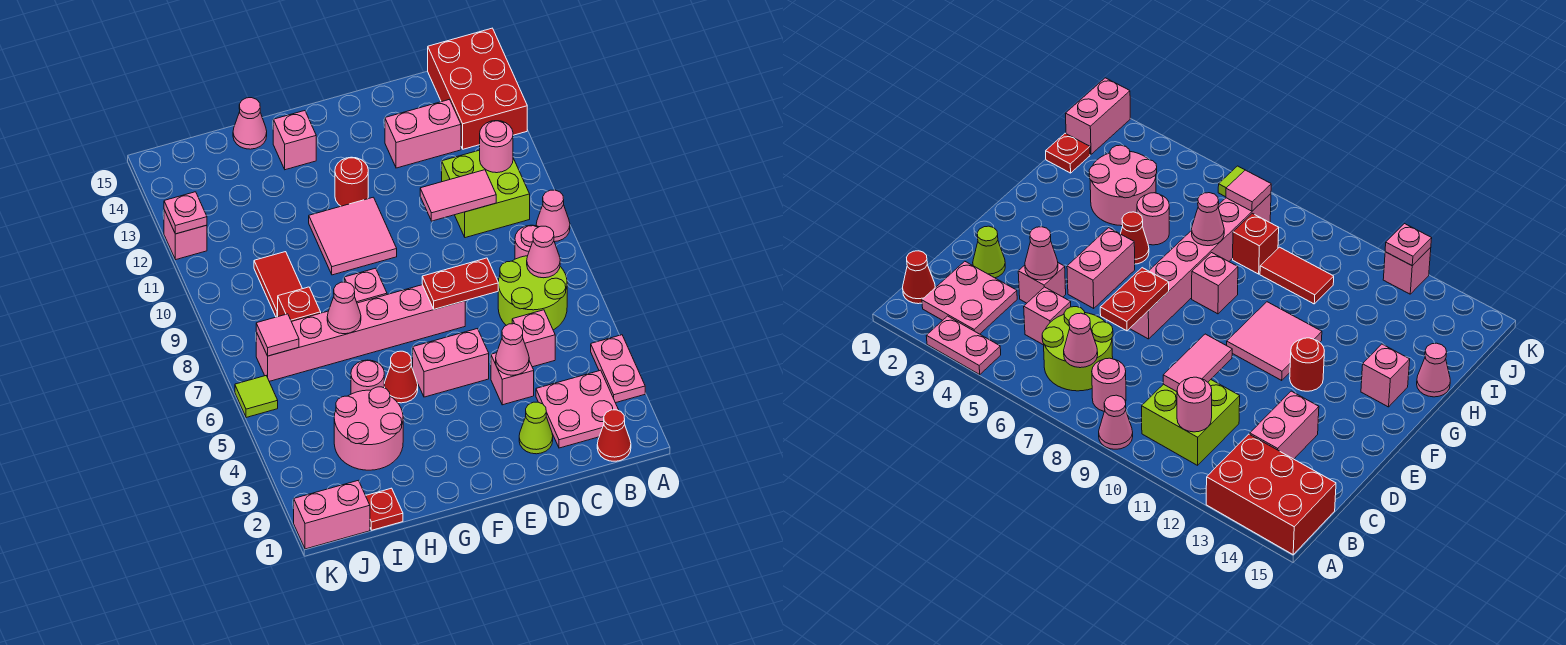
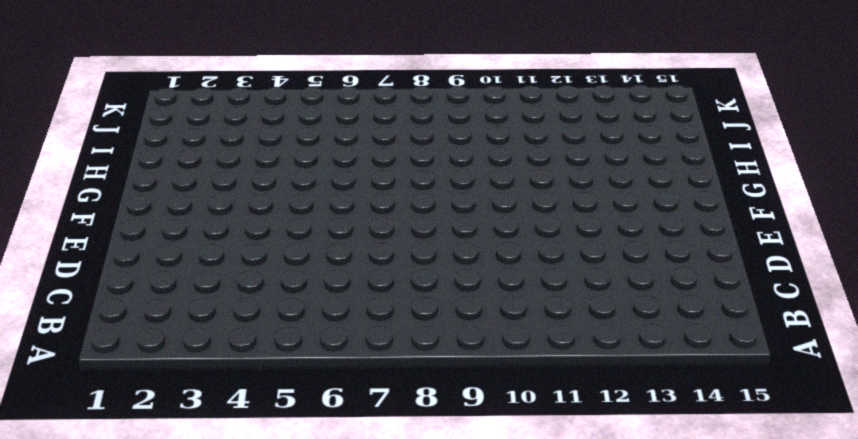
none -> pink 1x2 plate [591,335,645,403]
none -> pink 1x1 cone [536,190,570,242]
none -> red 2x3 brick [428,28,527,149]
none -> red 1x1 cone [597,410,631,461]

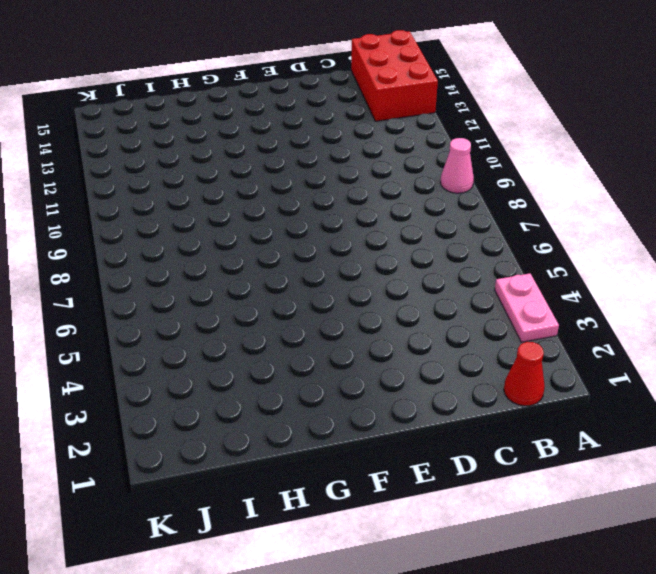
none -> pink 2x2 plate [536,370,619,448]
none -> lime 2x2 round brick [498,256,567,330]
none -> pink 1x1 round brick [515,225,538,259]
none -> lime 2x2 brick [442,150,530,238]

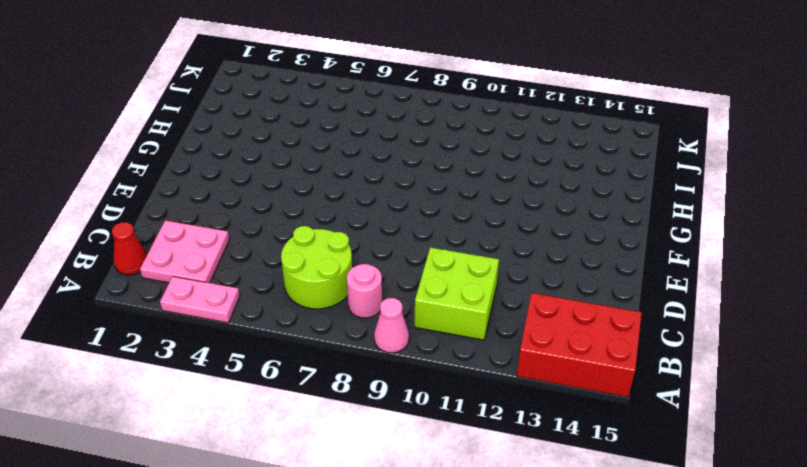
none -> pink 1x1 brick [512,310,555,367]
none -> pink 1x2 brick [385,99,461,168]
none -> lime 1x1 cone [519,402,553,454]
none -> pink 1x1 brick [491,353,534,405]

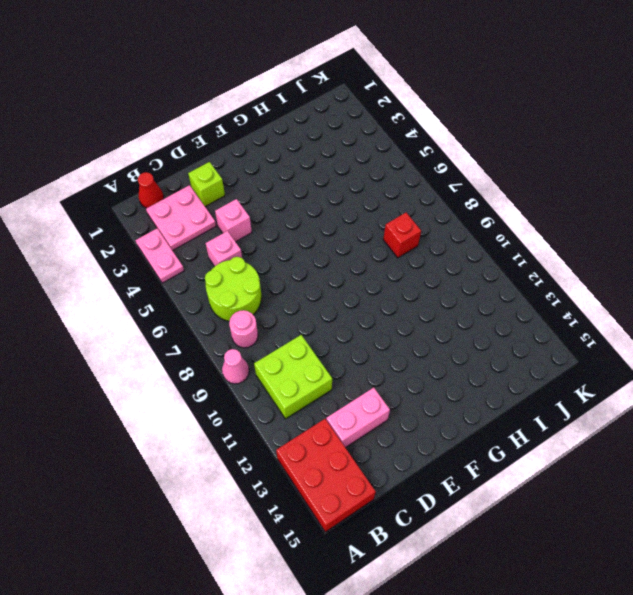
lime 1x1 brick [188,162,225,206] -> lime 1x1 cone [519,402,553,454]
none -> pink 1x2 brick [413,329,489,397]
none -> pink 1x6 brick [256,285,465,381]
none -> pink 2x2 tile [309,197,397,275]
none -> red 1x1 round brick [335,157,368,206]

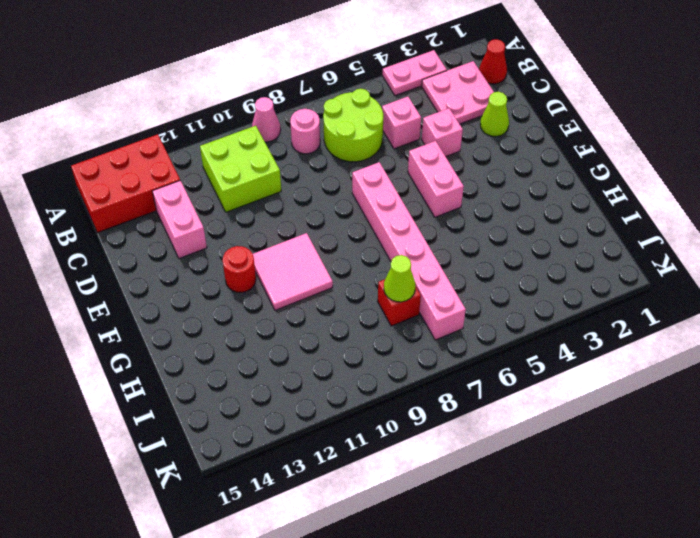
lime 1x1 cone [384,255,415,302] -> none
none -> red 1x1 cone [384,351,418,403]
none -> pink 1x1 brick [344,268,387,303]
none -> pink 1x1 brick [273,111,316,170]
none -> pink 2x2 round brick [334,387,403,470]

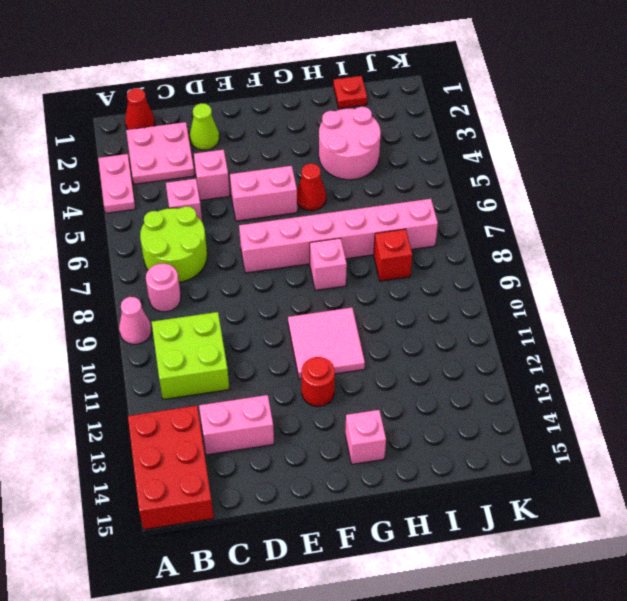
none -> pink 1x1 round brick [351,360,384,394]
none -> pink 1x1 cone [233,98,267,149]
none -> red 1x2 tile [254,252,302,317]
none -> pink 1x2 brick [294,480,370,549]

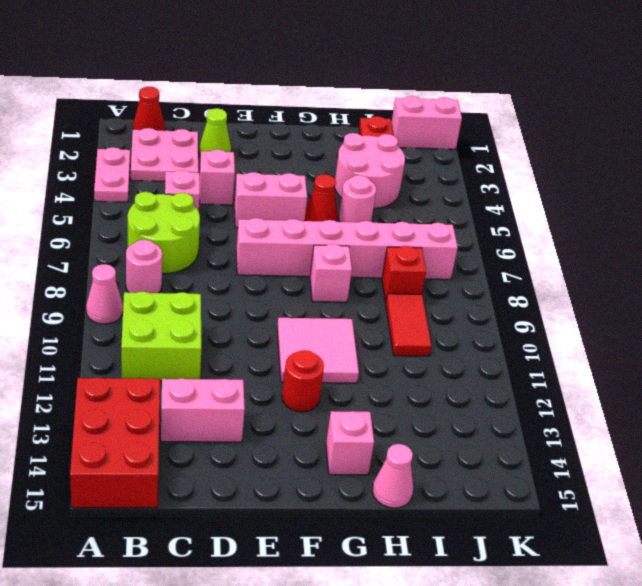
none -> lime 1x1 tile [235,376,278,418]
none -> pink 1x1 brick [164,210,207,260]
none -> pink 1x1 cone [527,226,560,278]
none -> pink 1x1 round brick [480,121,513,173]

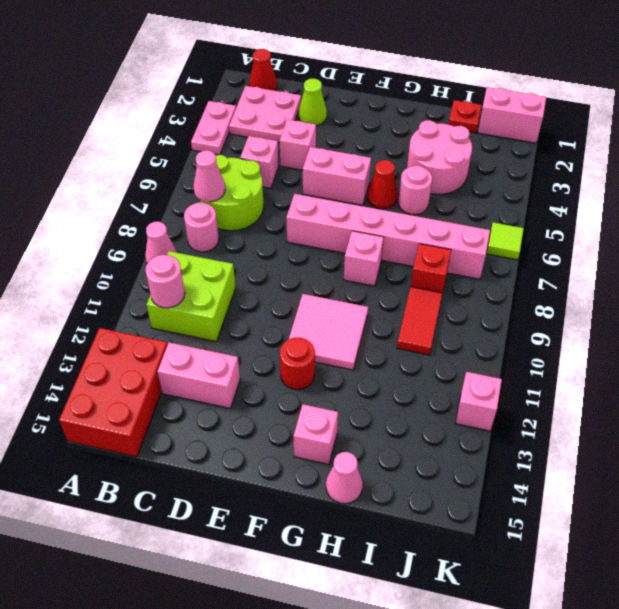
none -> pink 1x2 tile [420,170,496,221]
none -> pink 1x1 cone [496,324,529,375]
none -> red 1x2 plate [422,258,498,309]
none -> pink 1x1 cone [327,282,361,334]

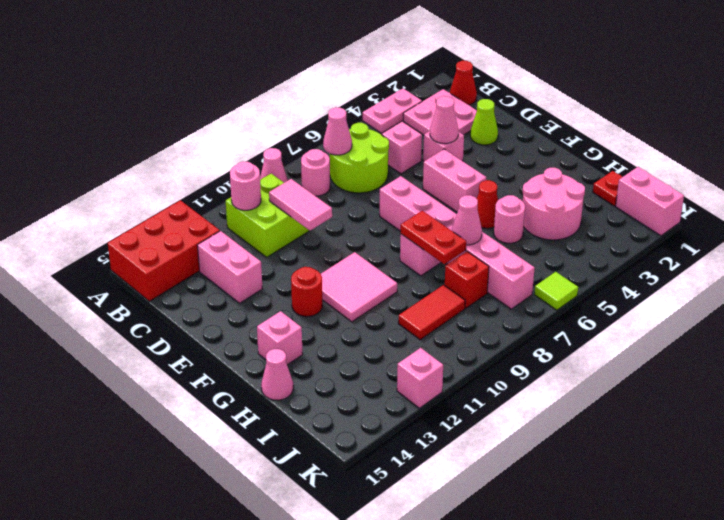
red 1x2 plate [401,211,466,264] -> red 1x2 plate moved to [422,258,498,309]
none -> pink 1x1 tile [256,314,299,356]
none -> pink 1x1 plate [164,192,207,234]

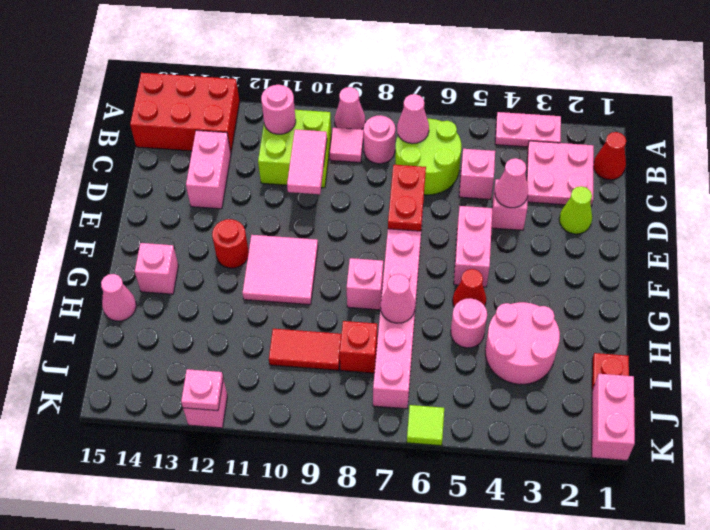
pink 1x1 tile [330,128,364,163] -> pink 1x1 tile moved to [256,314,299,356]

